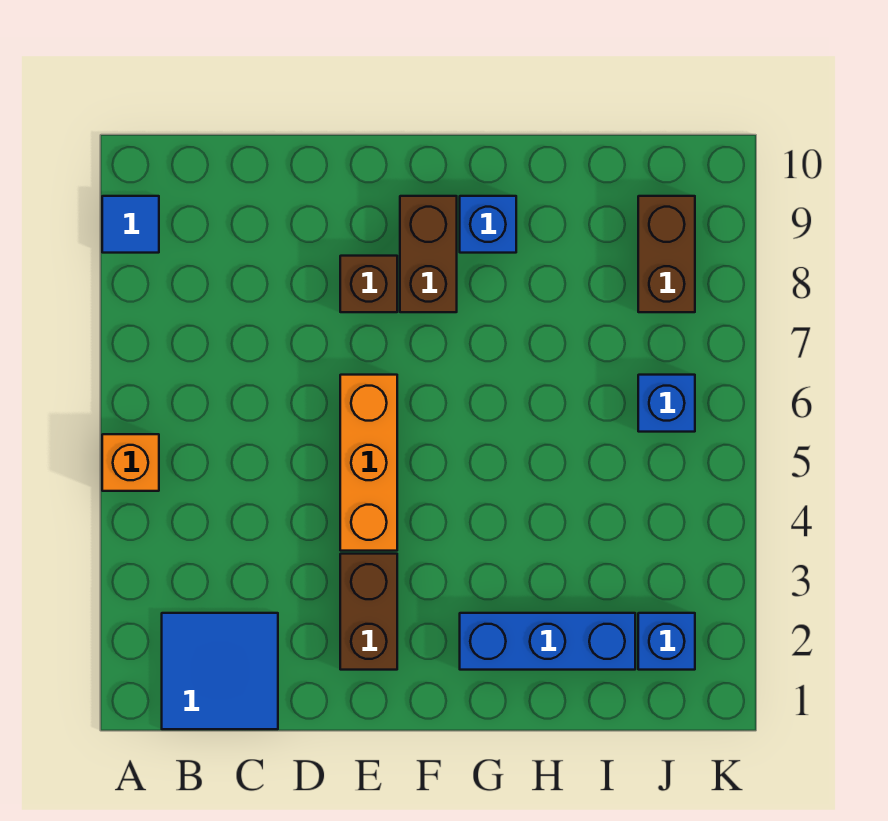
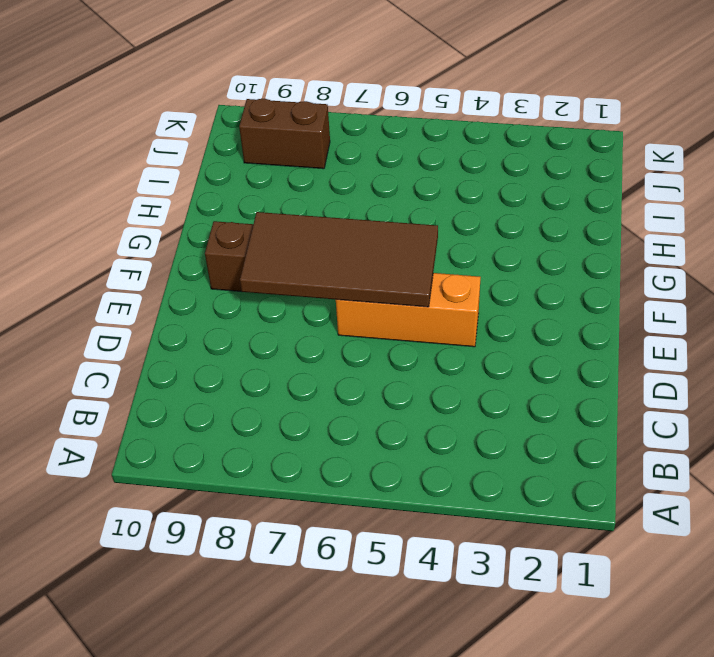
brown 2x4 tile [240,212,438,307] -> none
none -> orange 1x1 brick [102,434,159,491]
none -> blue 1x1 tile [102,196,159,253]
none -> blue 2x2 tile [162,613,278,729]

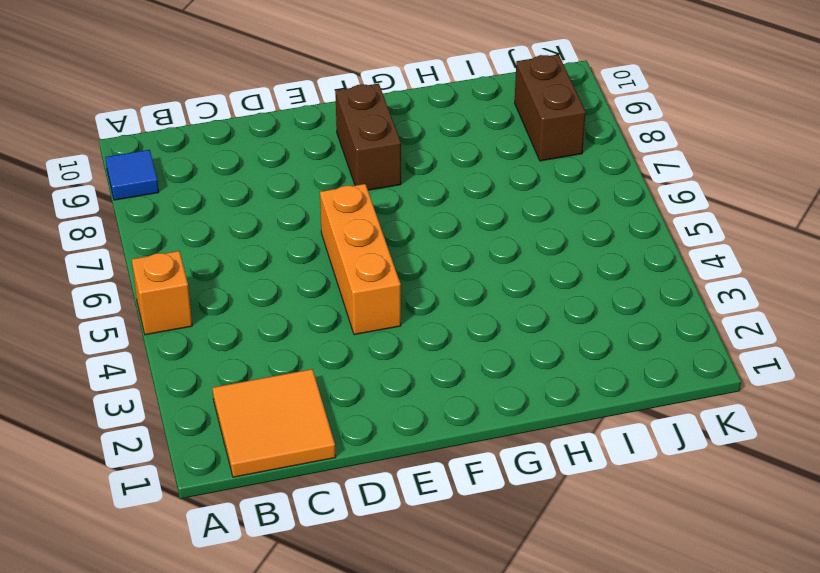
orange 2x2 tile [212,369,336,477] -> blue 2x2 tile [162,613,278,729]
none -> brown 1x2 brick [340,554,397,670]
none -> brown 1x1 brick [340,256,397,312]
none -> blue 1x3 brick [460,613,635,670]

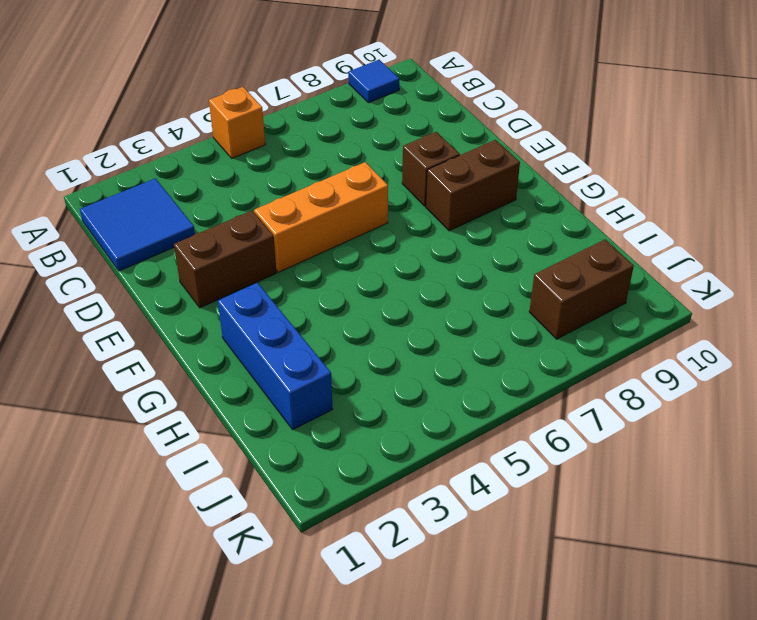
none -> blue 1x1 brick [460,196,516,253]
none -> blue 1x1 brick [638,613,695,670]
none -> blue 1x1 brick [638,375,695,432]

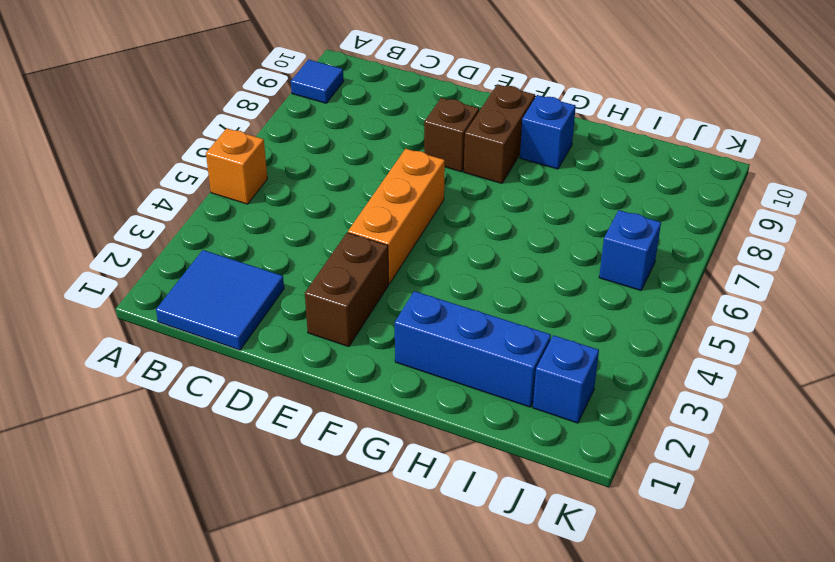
none -> brown 1x2 brick [638,196,695,312]

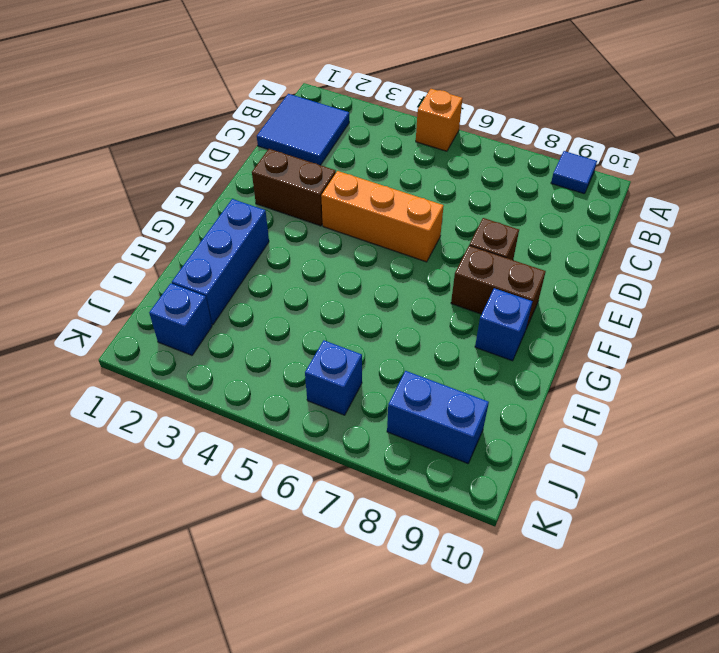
blue 1x2 brick [387,371,489,463] -> brown 1x2 brick [638,196,695,312]

